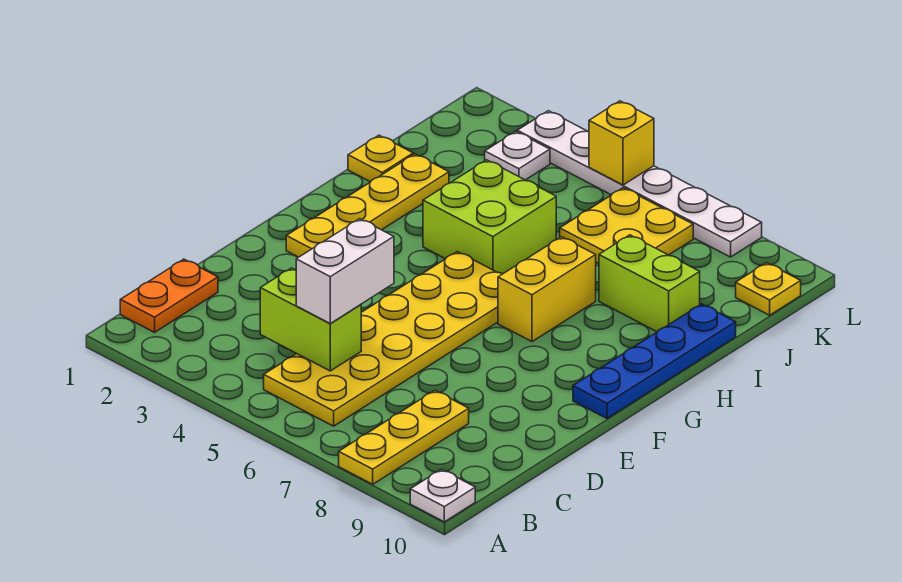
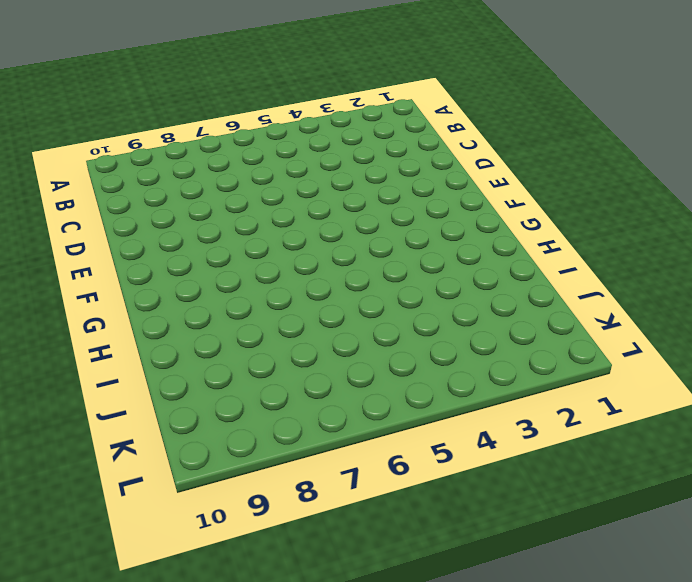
none -> yellow 1x3 plate [339,391,469,484]
none -> white 1x1 plate [410,469,475,522]
none -> orange 1x2 plate [120,259,218,332]

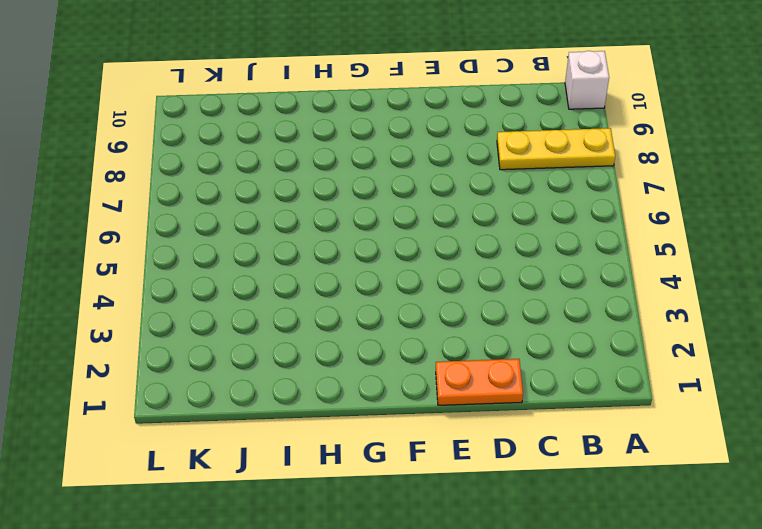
white 1x1 brick [565,51,609,109] -> white 1x1 plate [410,469,475,522]
orange 1x2 plate [436,359,523,405] -> orange 1x2 plate moved to [120,259,218,332]
none -> yellow 2x6 plate [264,252,502,426]
none -> yellow 1x4 plate [286,154,449,257]
none -> blue 1x4 plate [573,304,736,419]

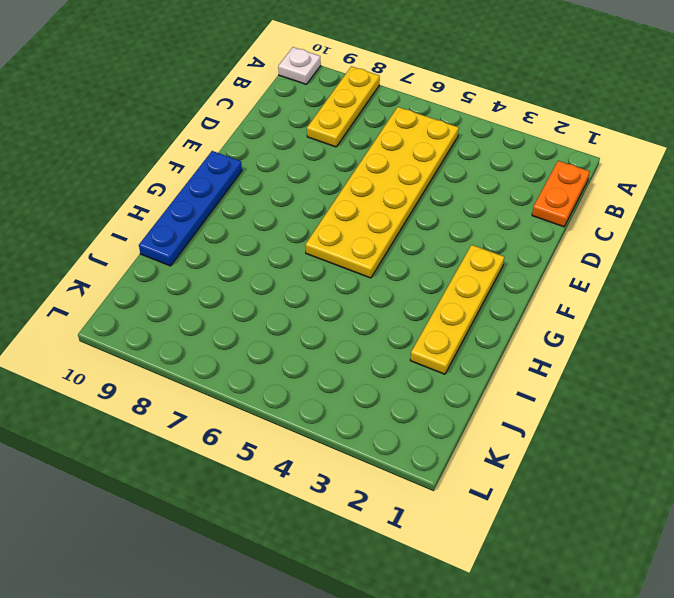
none -> yellow 1x2 brick [498,237,596,342]
none -> lime 2x2 brick [423,160,556,274]
none -> yellow 1x1 plate [348,135,413,182]

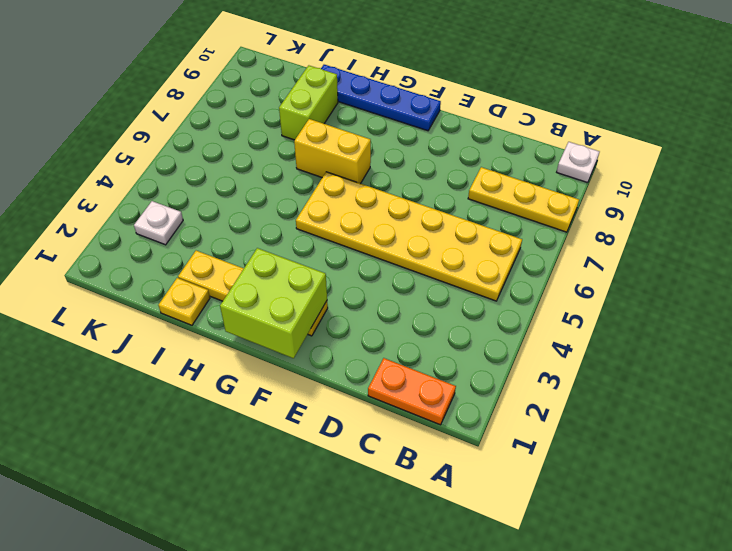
lime 2x2 brick [220,248,327,358] -> lime 2x2 brick moved to [423,160,556,274]
none -> yellow 2x2 plate [560,188,693,264]
none -> yellow 1x1 plate [736,263,801,315]
none -> white 1x6 plate [517,111,762,257]

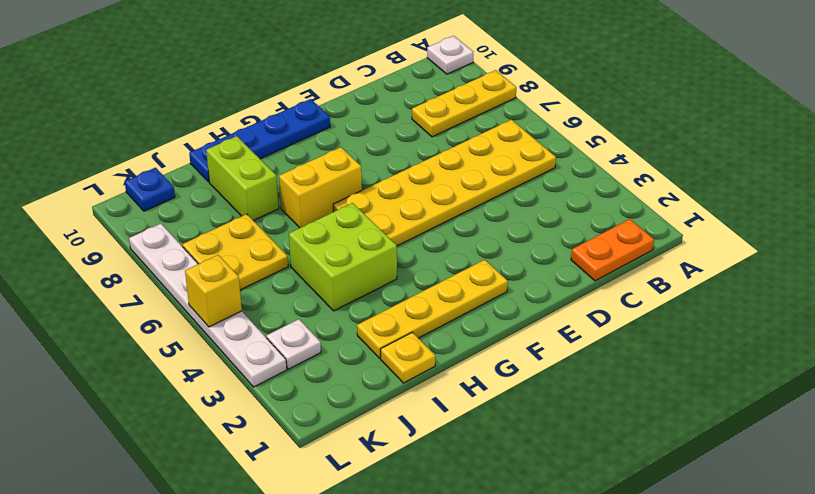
blue 1x1 plate [125,168,175,211] -> yellow 1x1 plate [736,263,801,315]
none -> lime 1x2 brick [260,268,361,371]
none -> white 1x2 brick [296,219,394,323]

